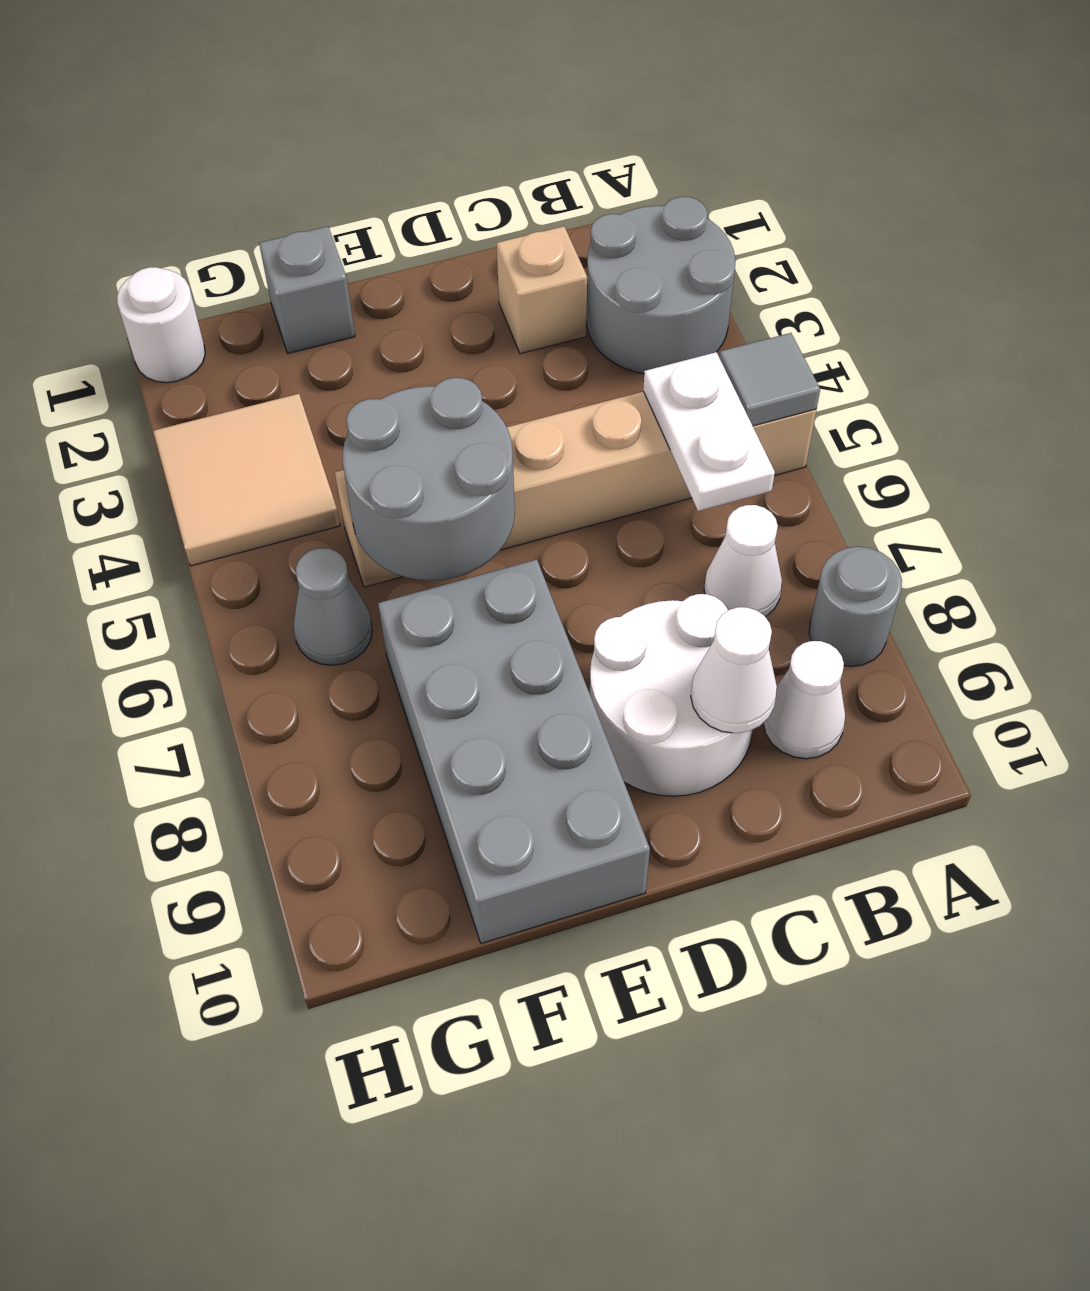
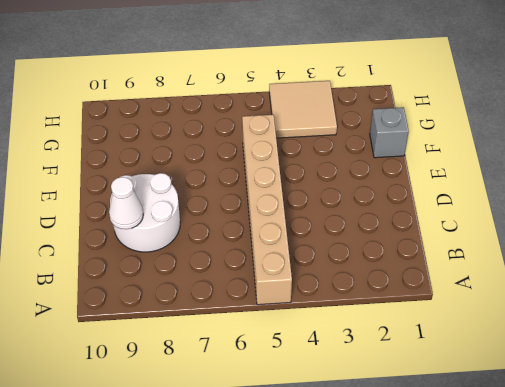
none -> grey 2x2 round brick [586,197,735,374]
none -> grey 1x1 round brick [809,547,902,667]
none -> white 1x1 cone [704,505,782,617]

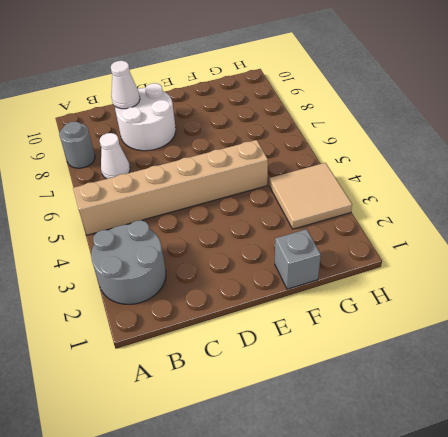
none -> white 1x1 cone [763,641,845,759]
none -> tan 1x1 brick [497,226,587,354]
none -> grey 2x4 brick [378,560,650,943]

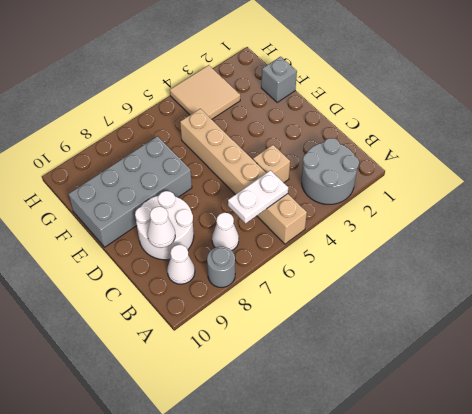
tan 1x1 brick [253,145,290,183] -> tan 1x1 brick moved to [497,226,587,354]
none -> grey 1x1 cone [293,548,372,665]
none -> white 1x1 round brick [117,267,205,383]
none -> grey 1x1 tile [719,333,820,426]

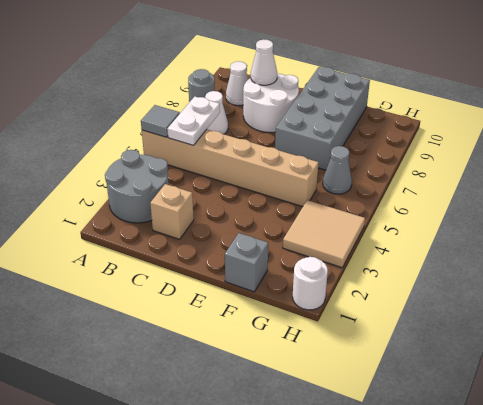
none -> grey 2x2 round brick [343,378,515,581]

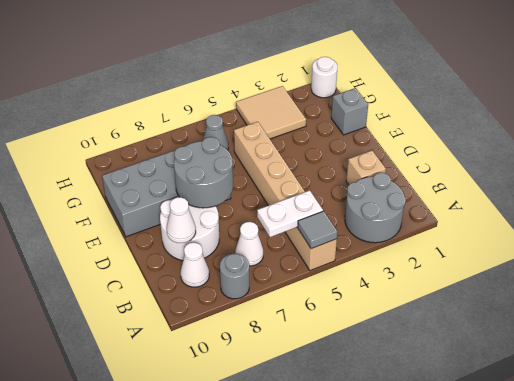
grey 2x2 round brick [174,137,233,208] -> grey 2x2 round brick moved to [343,378,515,581]

